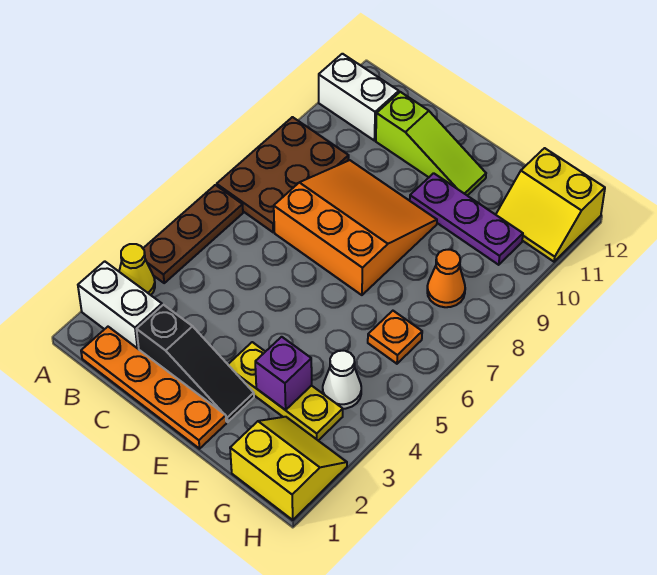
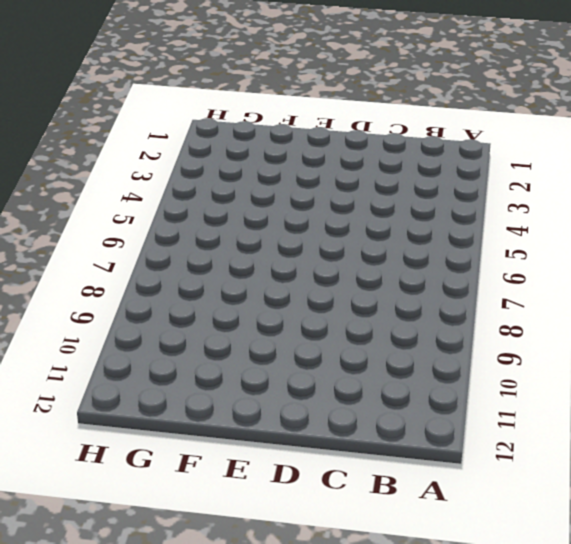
none -> white 1x2 brick [78,261,162,349]
none -> yellow 1x1 cone [119,244,155,295]
none -> brown 1x3 plate [143,185,243,283]

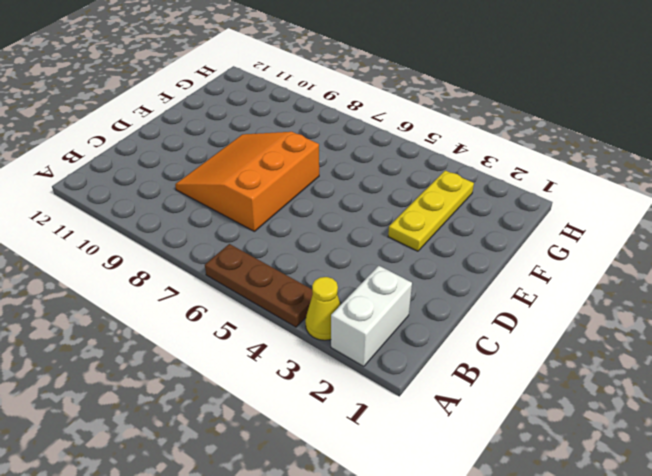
none -> brown 2x3 plate [217,117,349,232]
none -> white 1x2 brick [319,54,399,140]
none -> orange 1x4 plate [81,327,226,449]

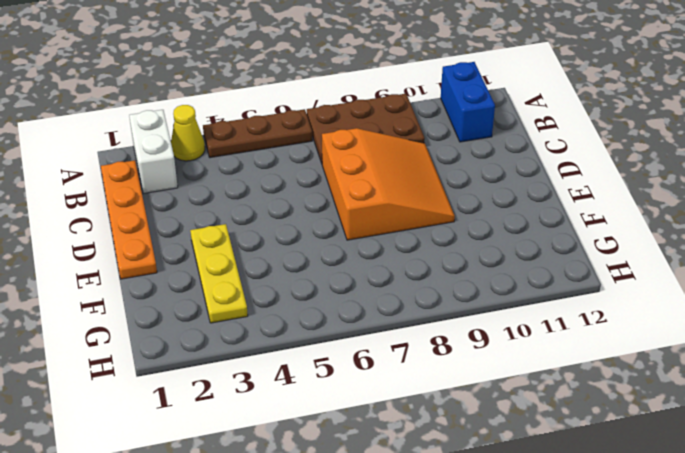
blue 1x2 brick [441,62,495,142] -> white 1x2 brick [319,54,399,140]
none -> black 1x3 slope [137,305,254,422]
none -> lime 1x3 slope [376,92,486,196]
none -> purple 1x3 plate [410,173,523,265]

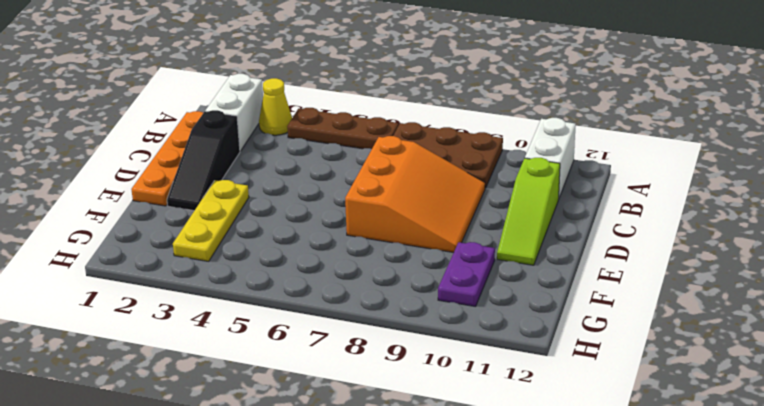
purple 1x2 plate [438,242,495,306] -> purple 1x3 plate [410,173,523,265]
none -> yellow 2x2 slope [230,417,347,520]
none -> white 1x1 cone [323,351,361,409]
none -> orange 1x1 plate [368,311,422,364]

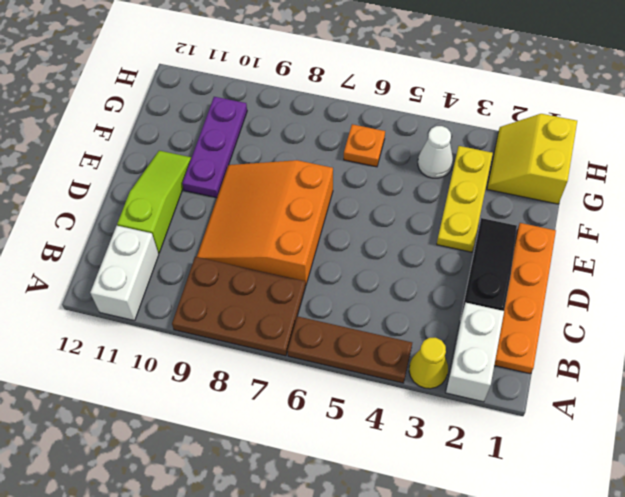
none -> orange 1x1 cone [427,250,465,307]
none -> yellow 2x2 slope [496,148,605,262]
none -> purple 1x1 brick [255,337,312,410]

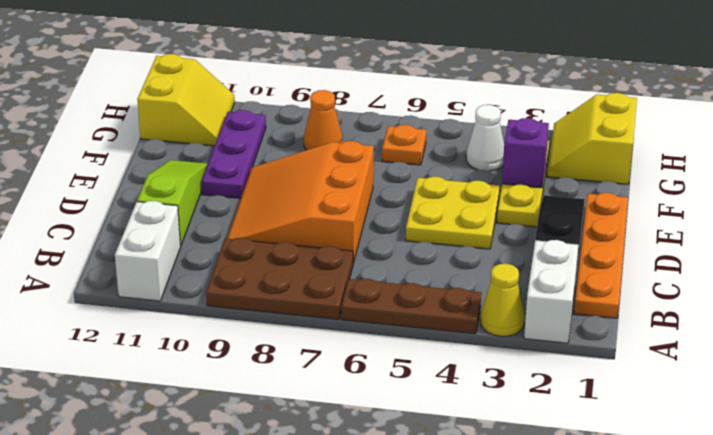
yellow 2x2 plate [406,177,500,249] -> none

